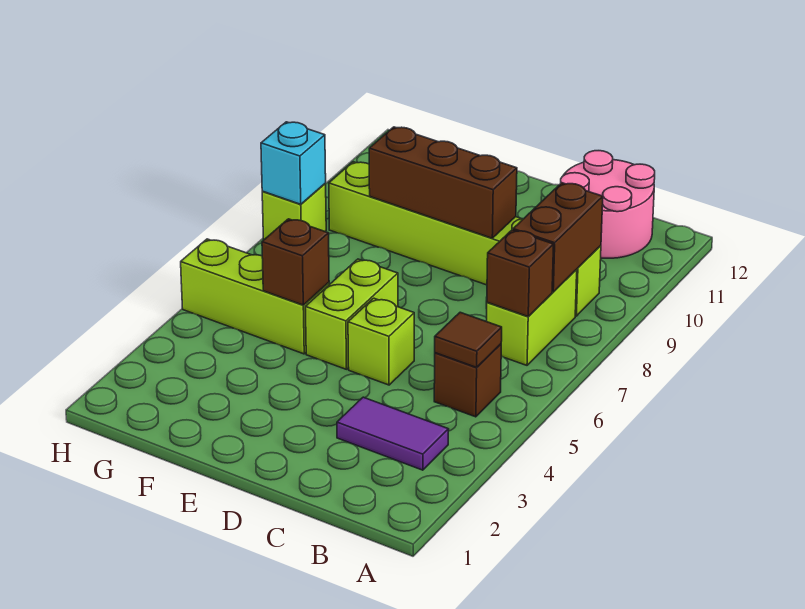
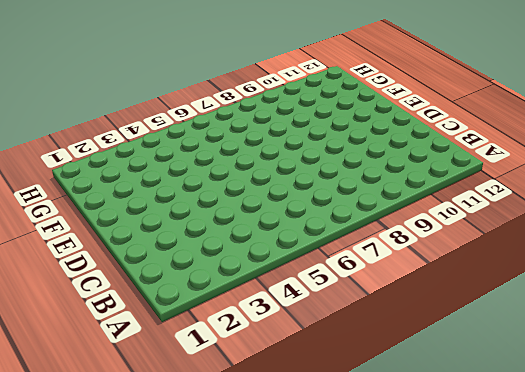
none -> purple 1x2 tile [337,397,449,470]
none -> brown 1x1 brick [434,344,501,417]
none -> lime 1x2 brick [487,270,577,365]

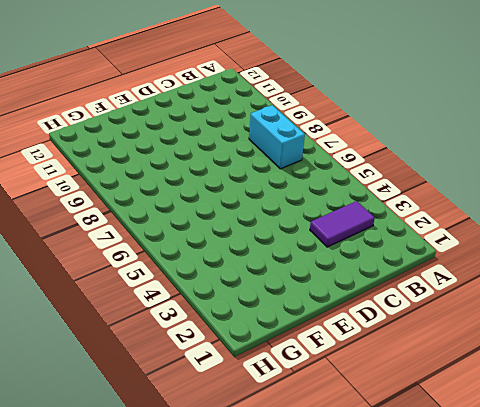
cyan 1x2 brick [249,105,305,169] -> lime 1x2 brick [487,270,577,365]
none -> brown 1x1 brick [434,344,501,417]
none -> lime 1x6 brick [329,162,601,316]
none -> pink 2x2 round brick [561,151,655,258]

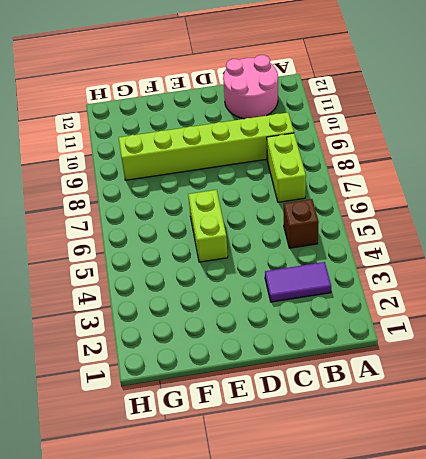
none -> lime 1x1 brick [348,298,414,385]
none -> lime 1x3 brick [181,239,329,354]
none -> lime 1x1 brick [262,183,326,239]

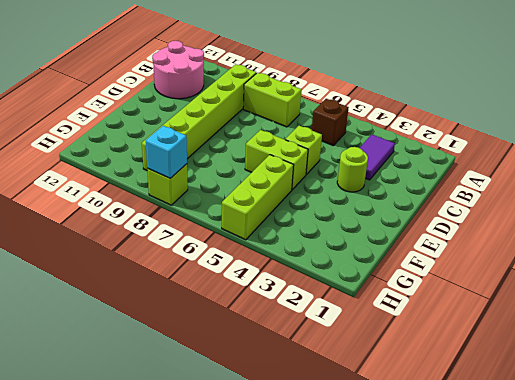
lime 1x1 round brick [337,147,368,192] -> none
none -> brown 1x1 tile [435,312,502,367]
none -> brown 1x1 brick [487,230,554,316]
none -> brown 1x2 brick [513,183,603,292]

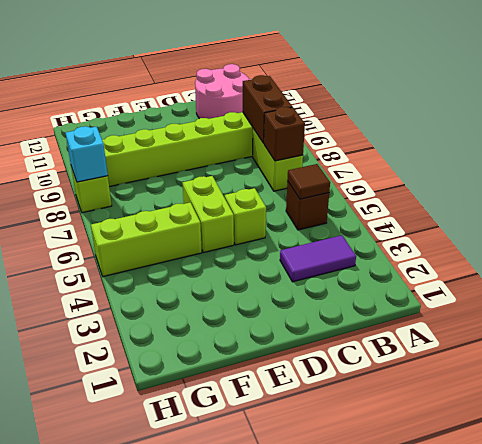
none -> brown 1x3 brick [369,127,517,238]
none -> brown 1x1 brick [262,219,329,305]

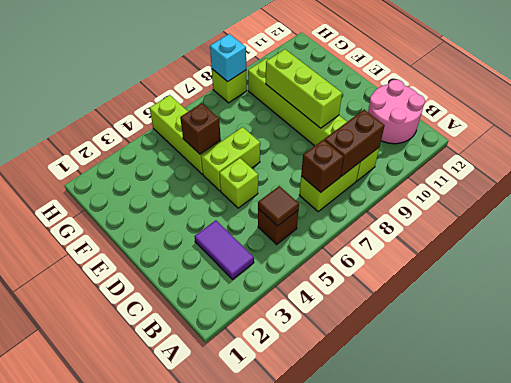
lime 1x3 brick [266,49,342,128] -> brown 1x3 brick [369,127,517,238]

